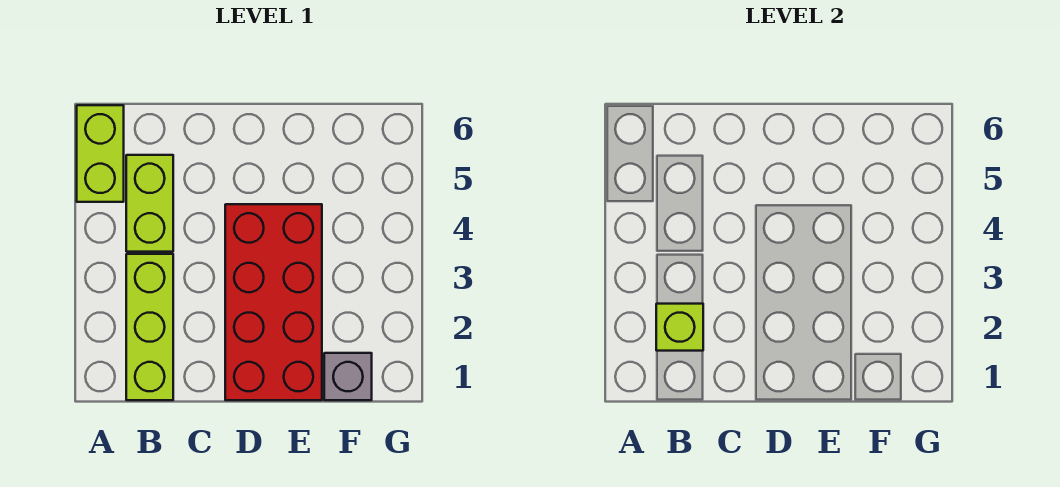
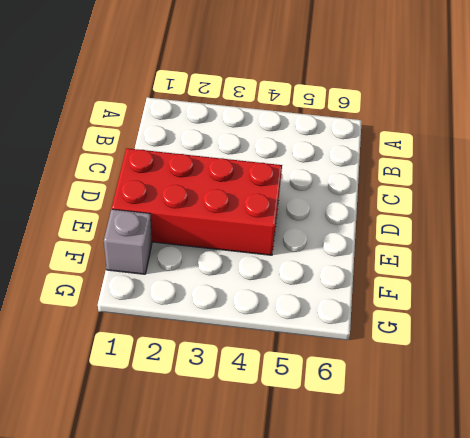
none -> lime 1x2 brick [77,105,124,202]
none -> lime 1x3 brick [126,254,173,400]

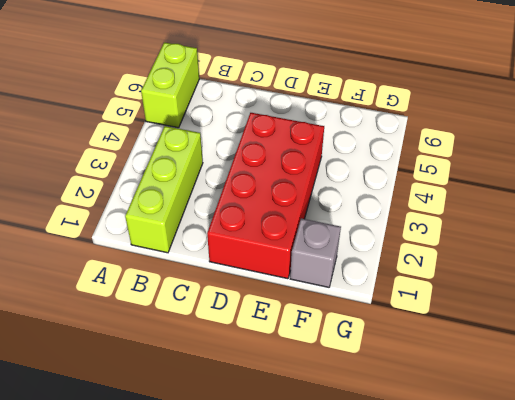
none -> lime 1x2 brick [126,155,173,252]
none -> lime 1x1 brick [656,304,703,351]

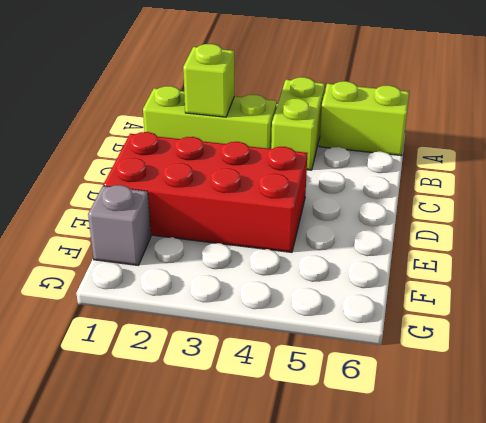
lime 1x2 brick [271,77,325,170] -> lime 1x2 brick turned to [126,155,173,252]

